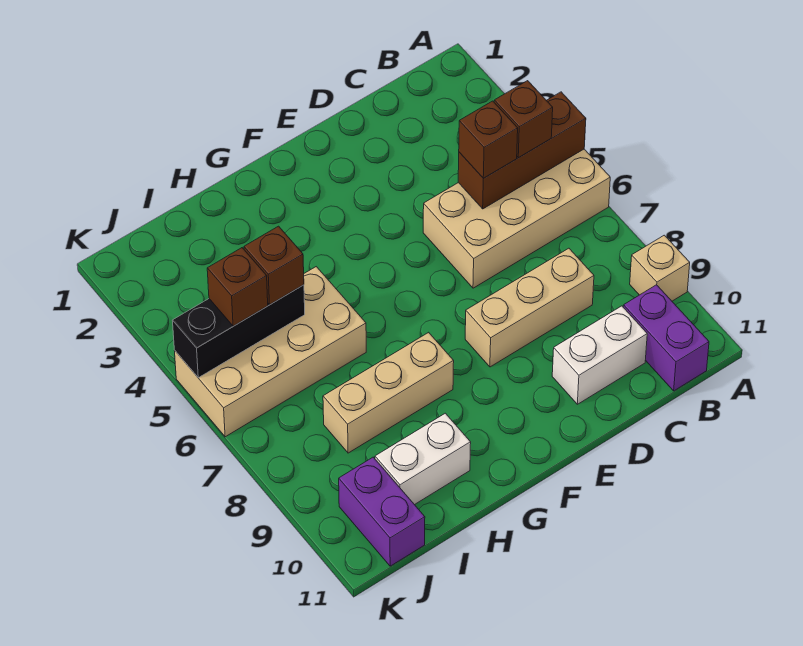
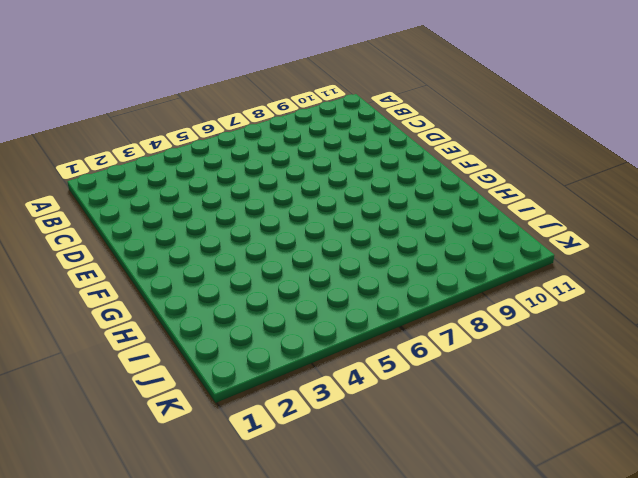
none -> tan 2x4 brick [423,149,610,288]
none -> tan 1x1 brick [630,235,690,301]
none -> purple 1x2 brick [623,285,709,391]

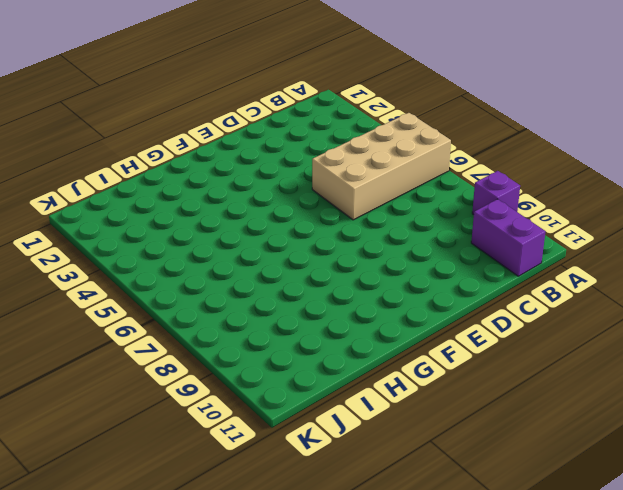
purple 1x1 brick [472,171,520,215] -> tan 1x1 brick [630,235,690,301]
none -> tan 1x3 brick [465,248,594,367]
none -> white 1x2 brick [552,306,647,404]
none -> tan 1x3 brick [323,332,454,453]

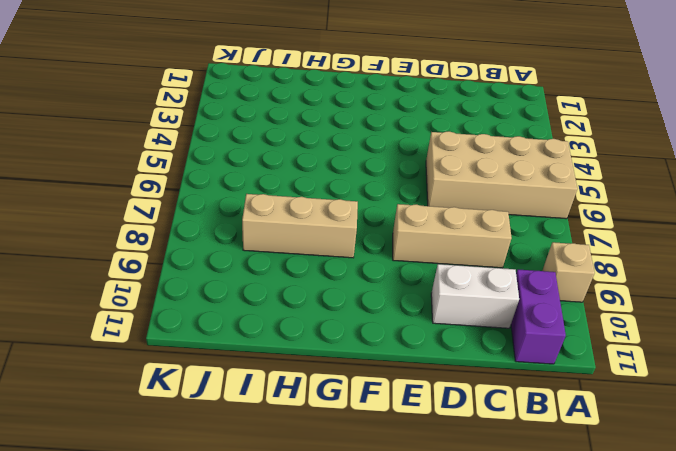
none -> tan 2x4 brick [175,267,366,437]
none -> white 1x2 brick [375,413,471,505]
none -> purple 1x2 brick [339,457,425,566]

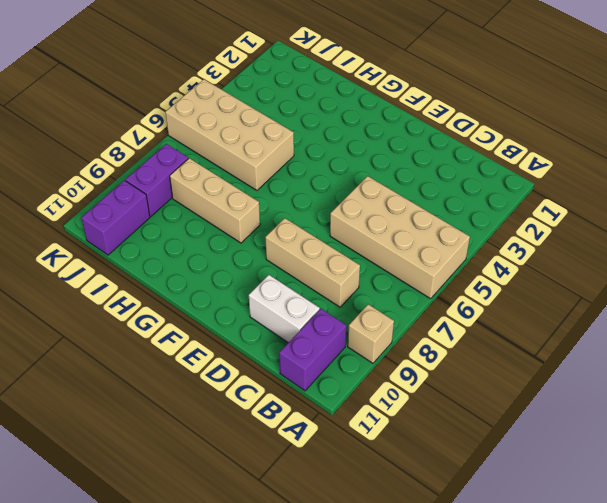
purple 1x2 brick [126,144,188,217] -> none
none -> white 1x2 brick [375,413,471,505]
none -> brown 1x3 brick [458,92,586,209]
none -> black 1x3 brick [172,285,305,378]

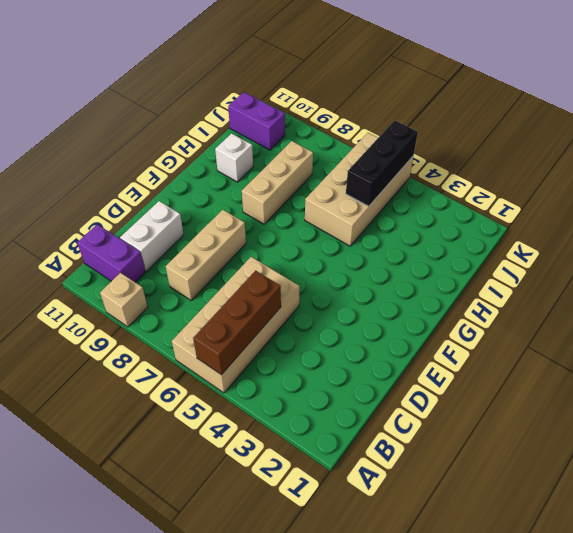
white 1x1 brick [215,133,253,182] -> white 1x2 brick [375,413,471,505]
none -> brown 1x1 brick [494,81,553,158]
none -> brown 1x1 brick [459,101,518,178]
none -> brown 1x1 brick [244,226,304,304]

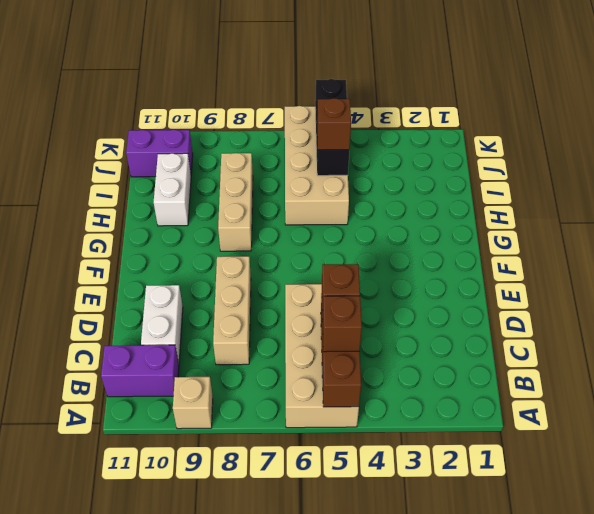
none -> brown 1x1 brick [207,248,268,326]

